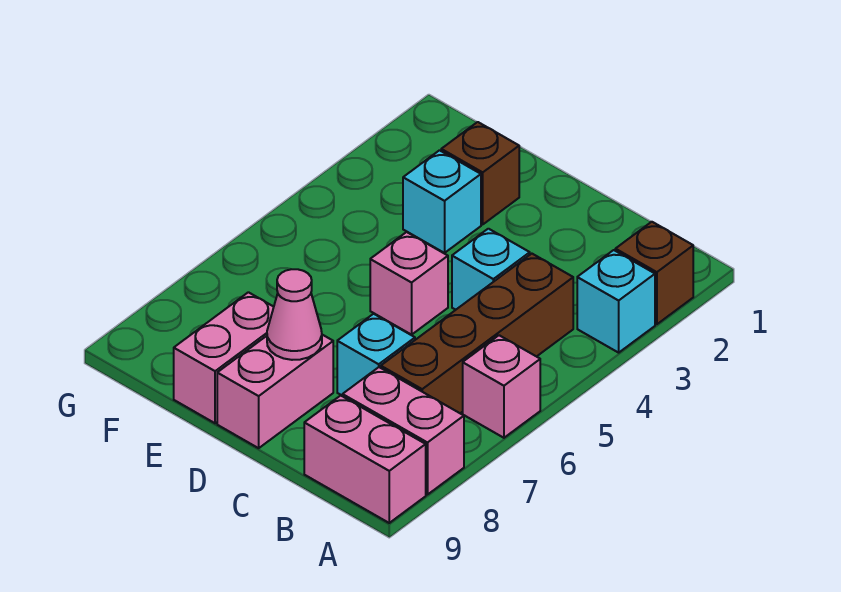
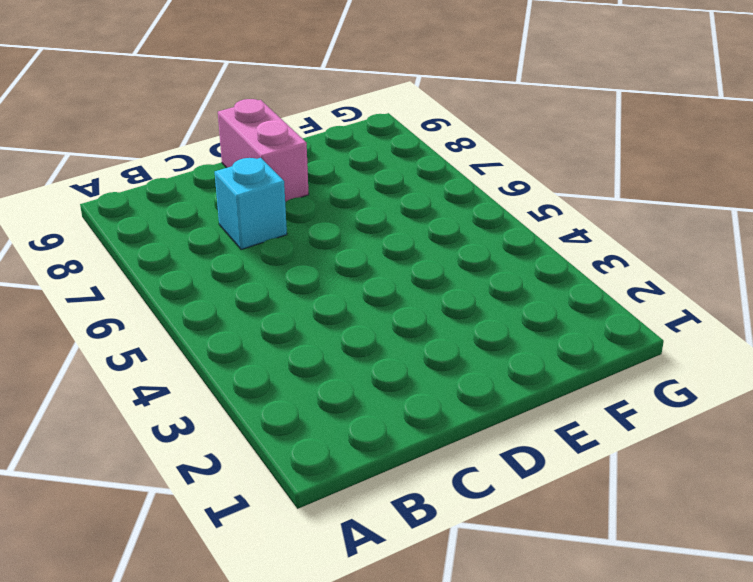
none -> brown 1x1 brick [615,222,693,324]
none -> cyan 1x1 brick [577,250,655,353]
none -> pink 1x1 brick [463,335,540,438]

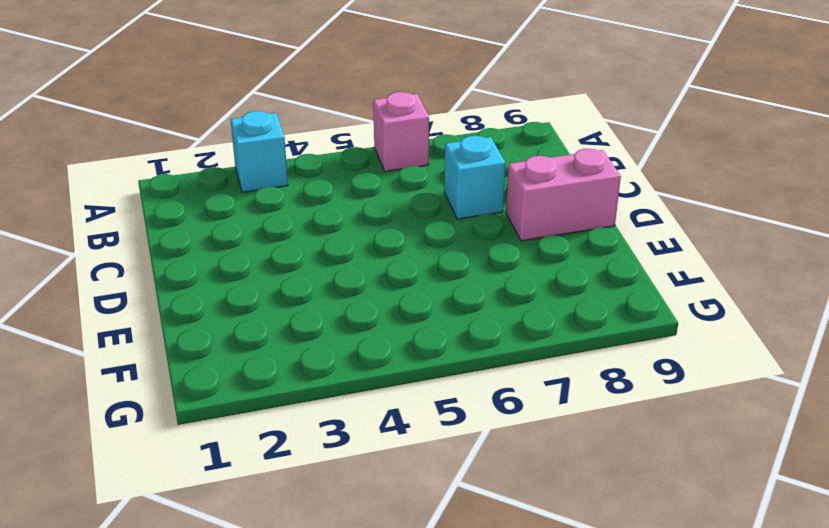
none -> brown 1x1 brick [615,222,693,324]
none -> pink 1x2 brick [343,367,464,495]
none -> pink 1x2 brick [304,396,426,523]

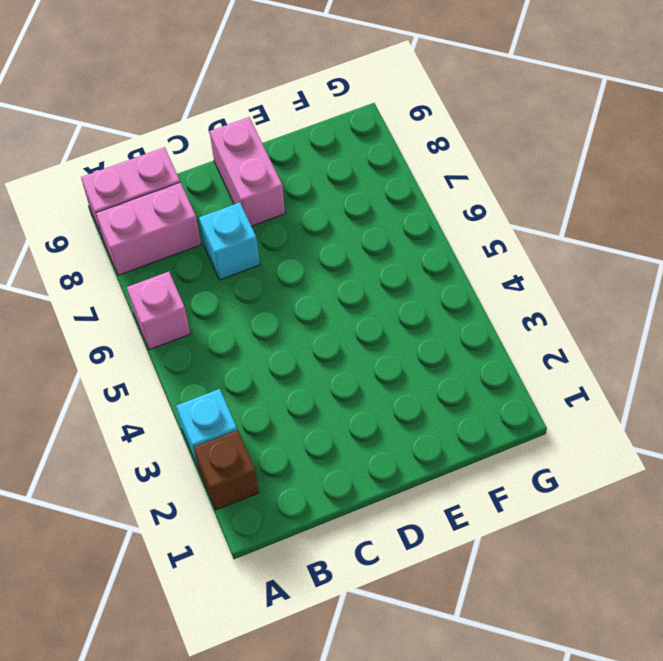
none -> brown 1x4 brick [381,254,573,413]
none -> cyan 1x1 brick [452,229,530,310]
none -> pink 1x1 brick [370,232,448,335]

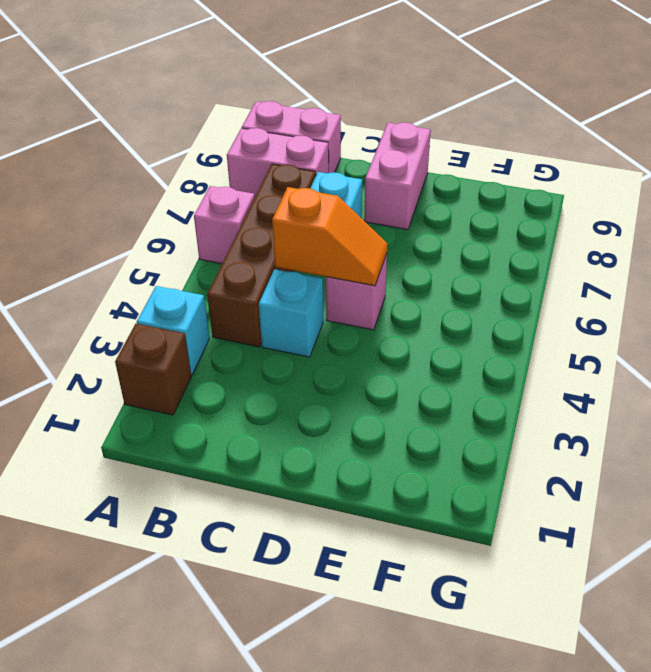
orange 1x2 slope [272,187,387,286] -> none
none -> brown 1x1 brick [441,122,519,224]
none -> cyan 1x1 brick [403,150,481,253]
none -> pink 1x2 brick [174,292,274,423]

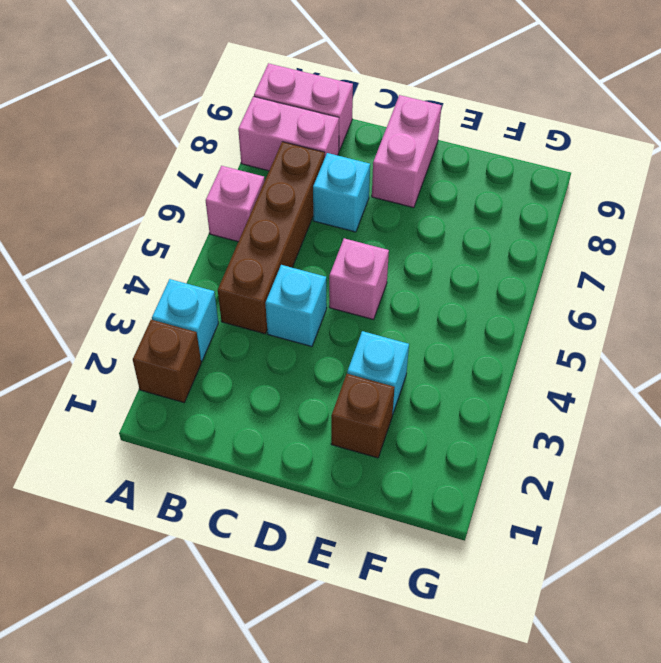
none -> pink 1x2 brick [174,292,274,423]
none -> pink 1x1 cone [267,269,322,360]

